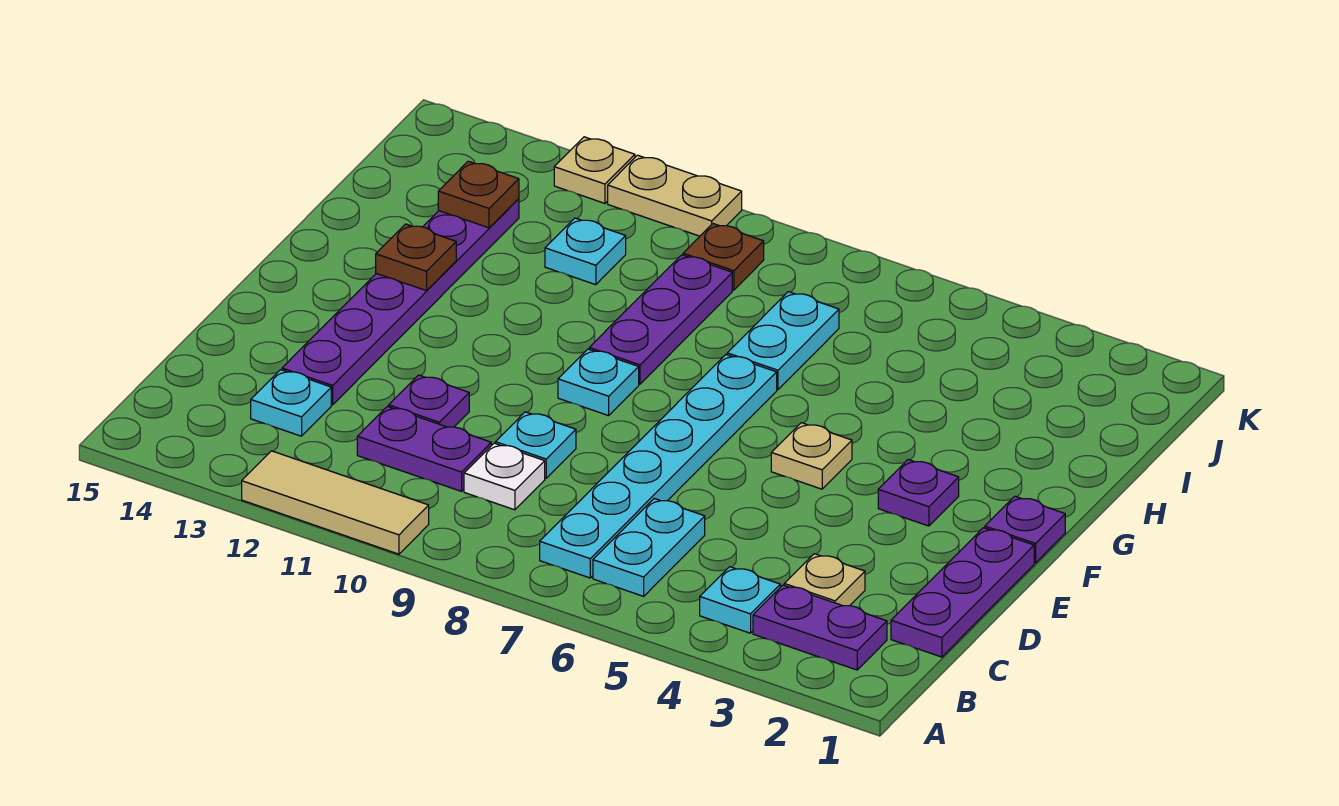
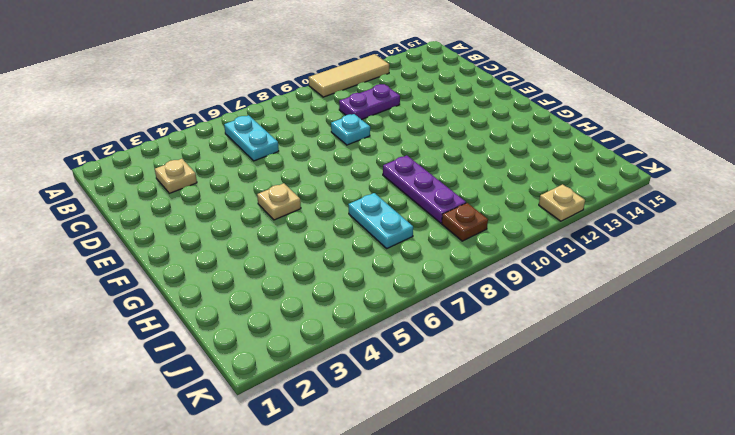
none -> purple 1x2 plate [753,585,887,670]
none -> cyan 1x1 plate [700,567,780,633]
none -> cyan 1x6 plate [540,355,777,578]

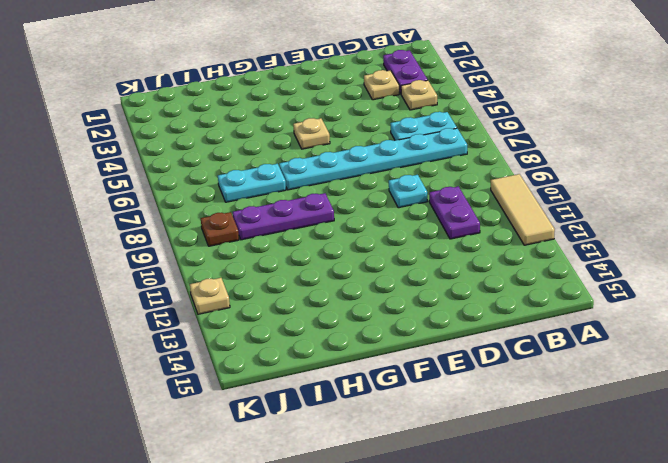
tan 1x1 plate [401,80,437,110] -> cyan 1x1 plate [700,567,780,633]
none -> purple 1x3 plate [891,528,1034,657]
none -> white 1x1 plate [464,443,545,510]
none -> cyan 1x1 plate [251,370,331,436]

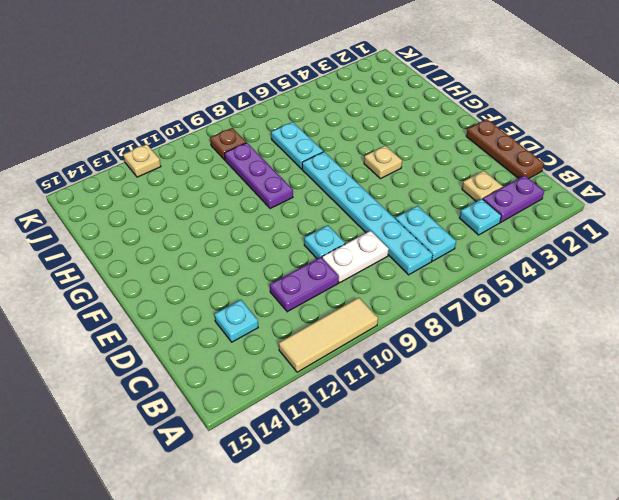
brown 1x3 plate [466,119,544,179] -> purple 1x3 plate [891,528,1034,657]
white 1x2 plate [322,231,389,283] -> white 1x1 plate [464,443,545,510]
none -> purple 1x1 plate [389,375,469,427]
none -> purple 1x6 plate [282,199,519,405]
none -> purple 1x1 plate [985,496,1065,563]

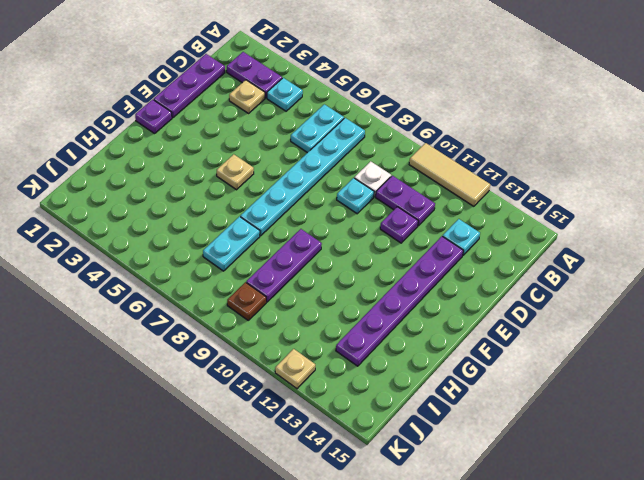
none -> purple 1x1 plate [878,460,959,526]
none -> cyan 1x1 plate [558,349,639,416]
none -> cyan 1x1 plate [545,218,626,285]

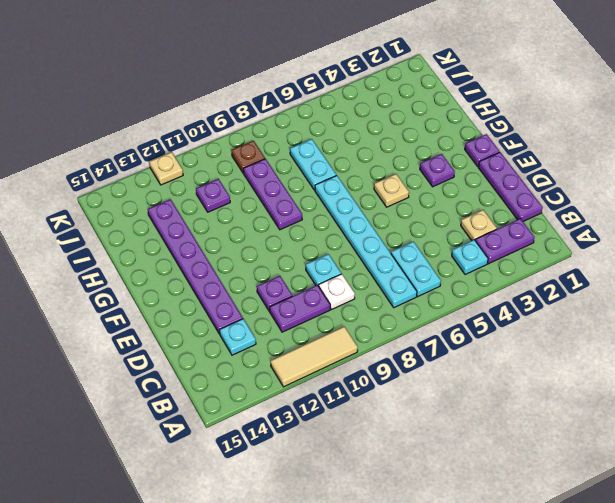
purple 1x1 plate [196,179,230,212] -> cyan 1x1 plate [545,218,626,285]
none -> cyan 1x1 plate [558,349,639,416]
none -> tan 1x2 plate [608,155,742,236]
none -> brown 1x1 plate [376,224,456,291]

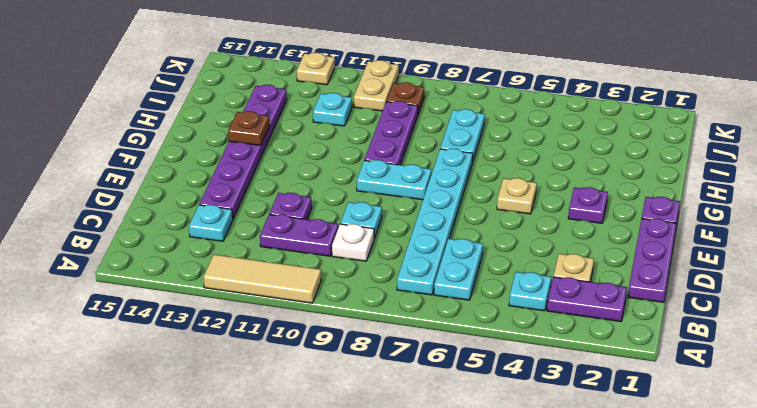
cyan 1x2 plate [357,160,432,200] -> cyan 1x1 plate [558,349,639,416]
tan 1x2 plate [354,60,399,111] -> tan 1x2 plate turned to [608,155,742,236]
none -> brown 1x1 plate [438,161,519,228]

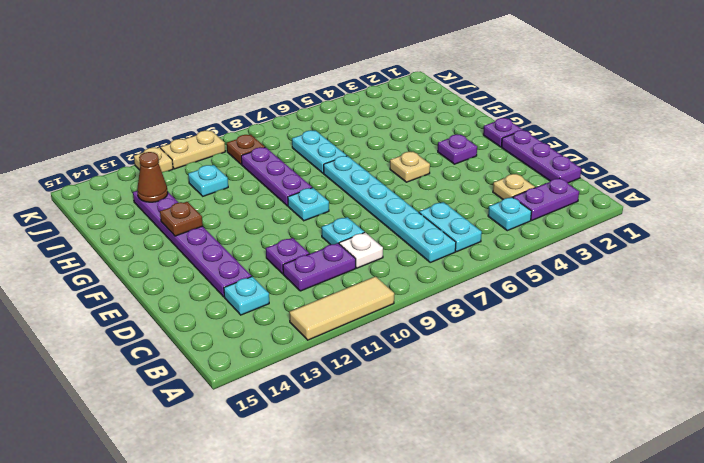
brown 1x1 cone [137,152,168,202] -> brown 1x1 plate [438,161,519,228]

